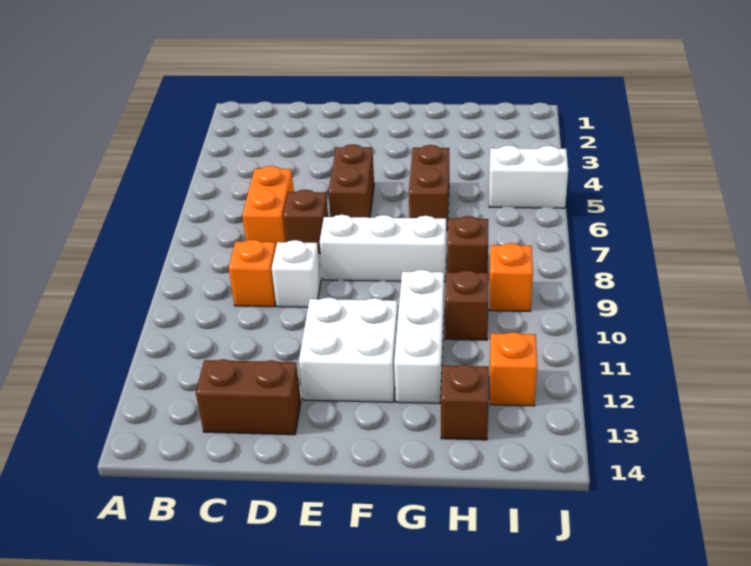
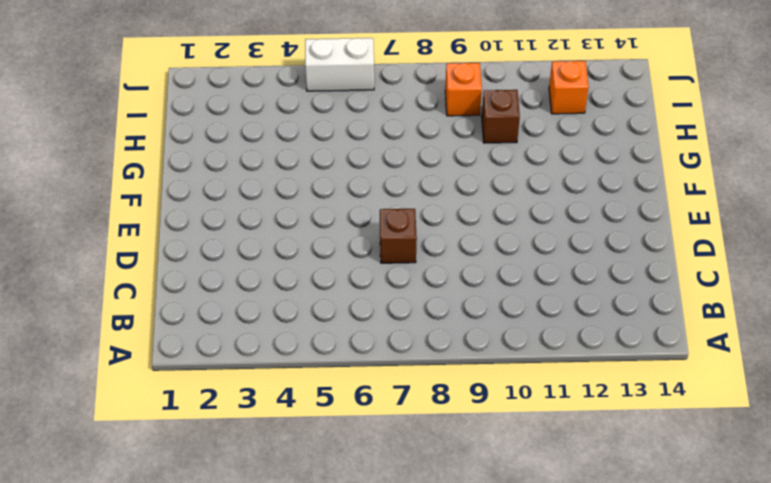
white 1x2 brick [305,38,374,91] -> white 1x2 brick turned to [489,145,568,208]
none -> orange 1x2 brick [242,166,294,245]
none -> orange 1x1 brick [229,240,276,307]
none -> brown 1x2 brick [196,359,301,435]

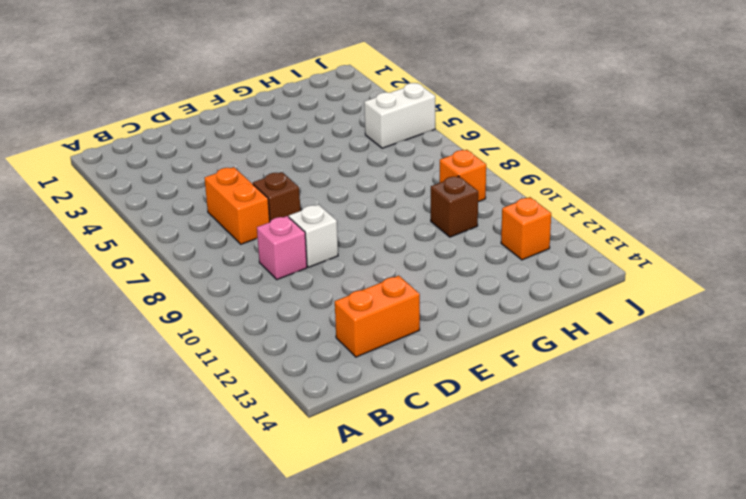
pink 1x1 brick [257,216,307,280] -> orange 1x1 brick [229,240,276,307]
orange 1x2 brick [335,276,420,357] -> brown 1x2 brick [196,359,301,435]
none -> brown 1x2 brick [328,144,374,218]
none -> white 1x3 brick [320,215,446,282]
none -> white 2x2 brick [299,298,398,402]

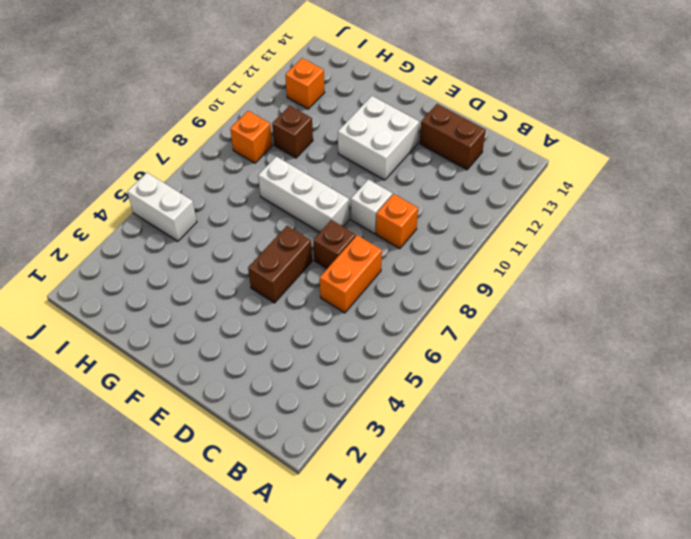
none -> brown 1x2 brick [409,145,449,231]
none -> white 1x3 brick [394,270,444,404]
none -> brown 1x1 brick [447,216,488,273]

